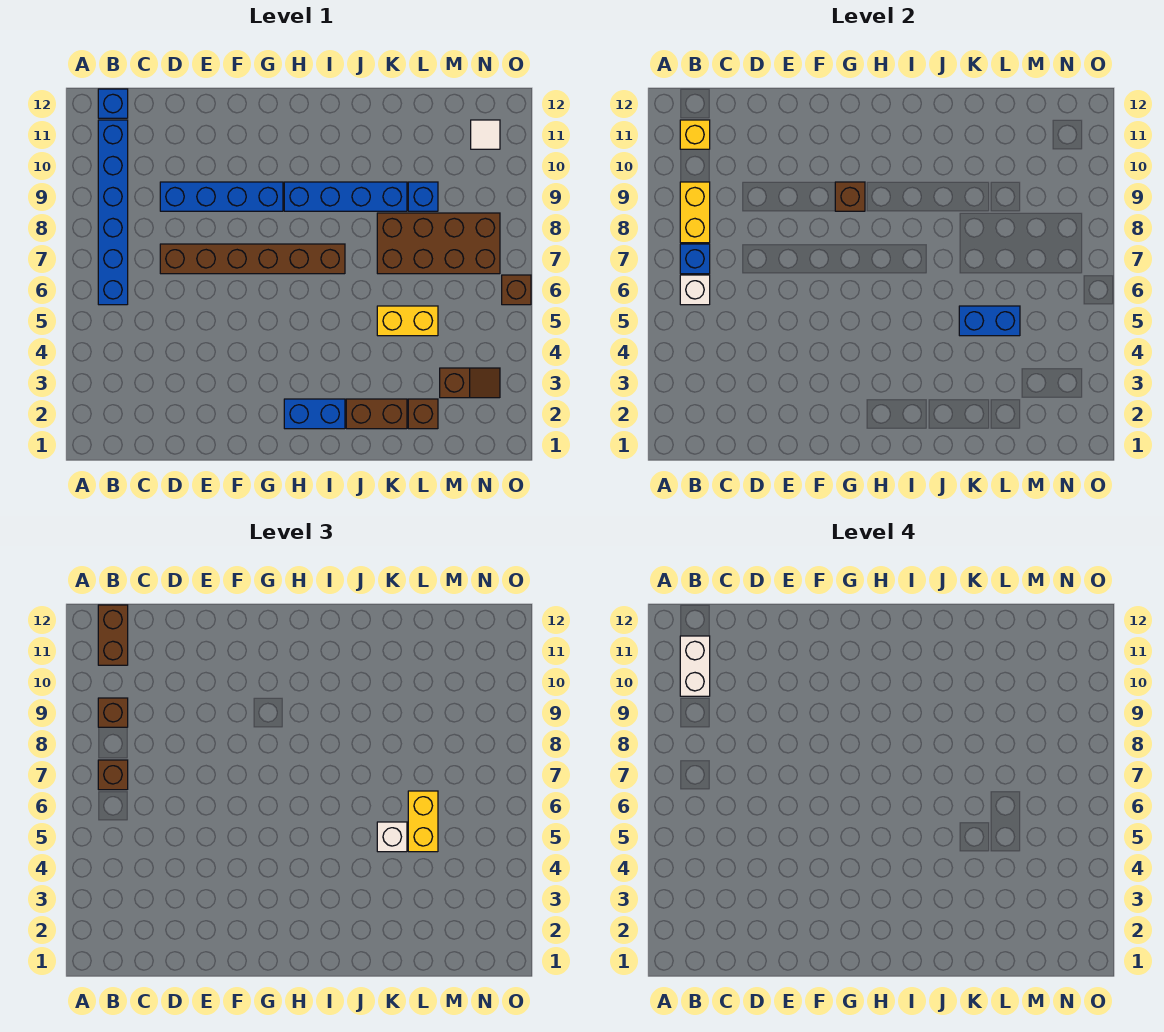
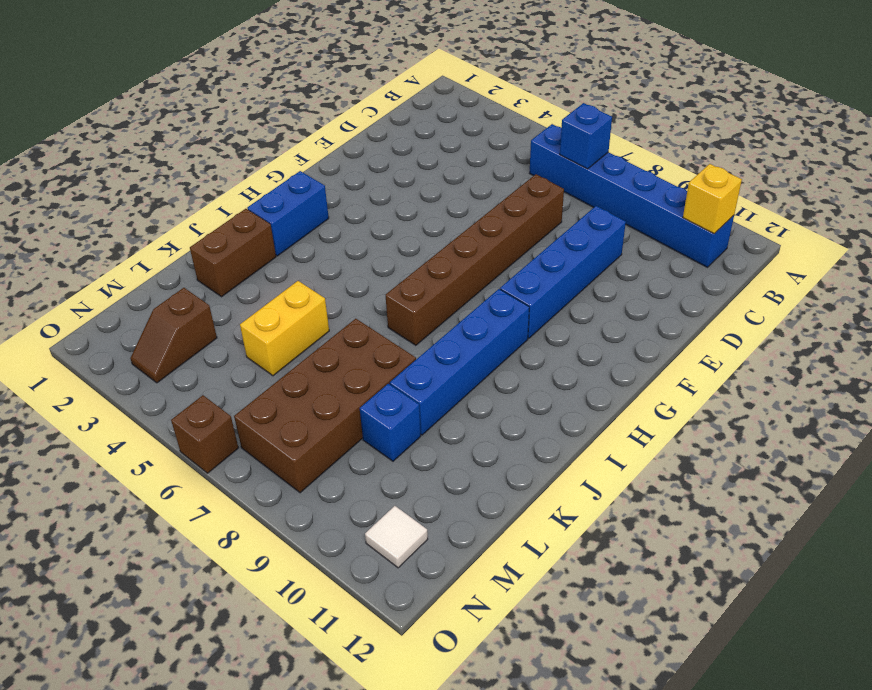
none -> blue 1x1 brick [98,89,128,118]
none -> brown 1x1 brick [408,399,438,429]
none -> white 1x1 brick [680,275,710,305]

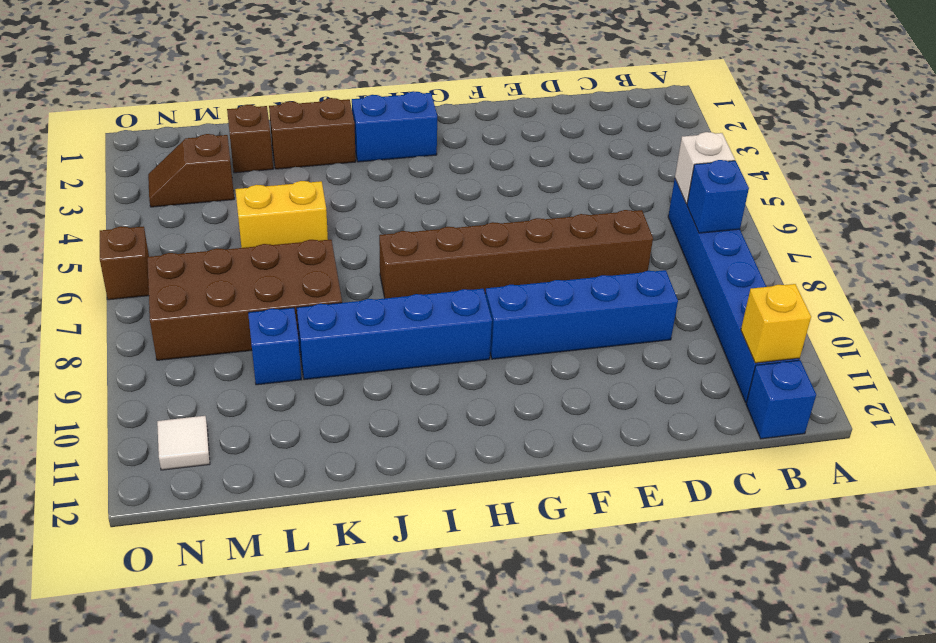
none -> yellow 1x2 brick [680,182,710,243]
none -> brown 1x1 brick [835,182,865,211]
none -> blue 1x2 brick [959,306,1020,336]

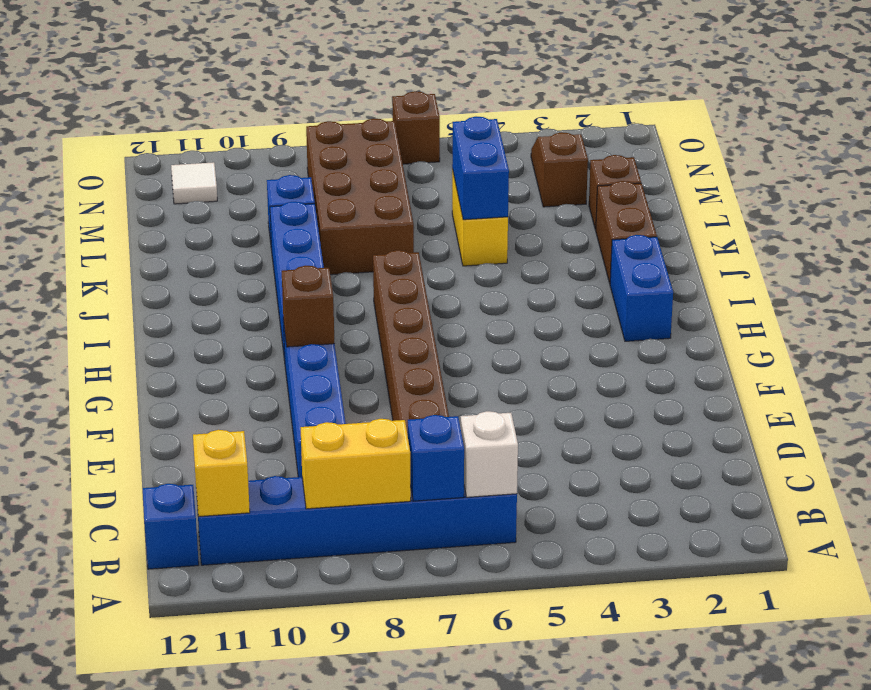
none -> brown 1x1 brick [98,760,128,790]
none -> brown 1x1 brick [98,698,128,727]
none -> brown 1x2 brick [98,605,128,665]

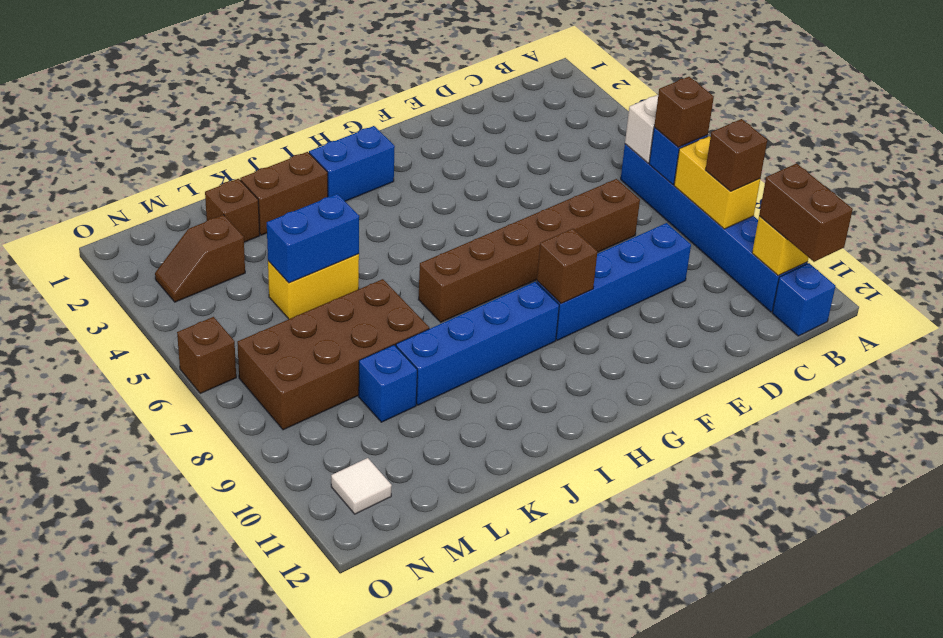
none -> white 1x1 brick [377,822,407,852]
none -> yellow 1x2 brick [408,791,438,852]
none -> white 1x2 brick [680,636,710,696]

